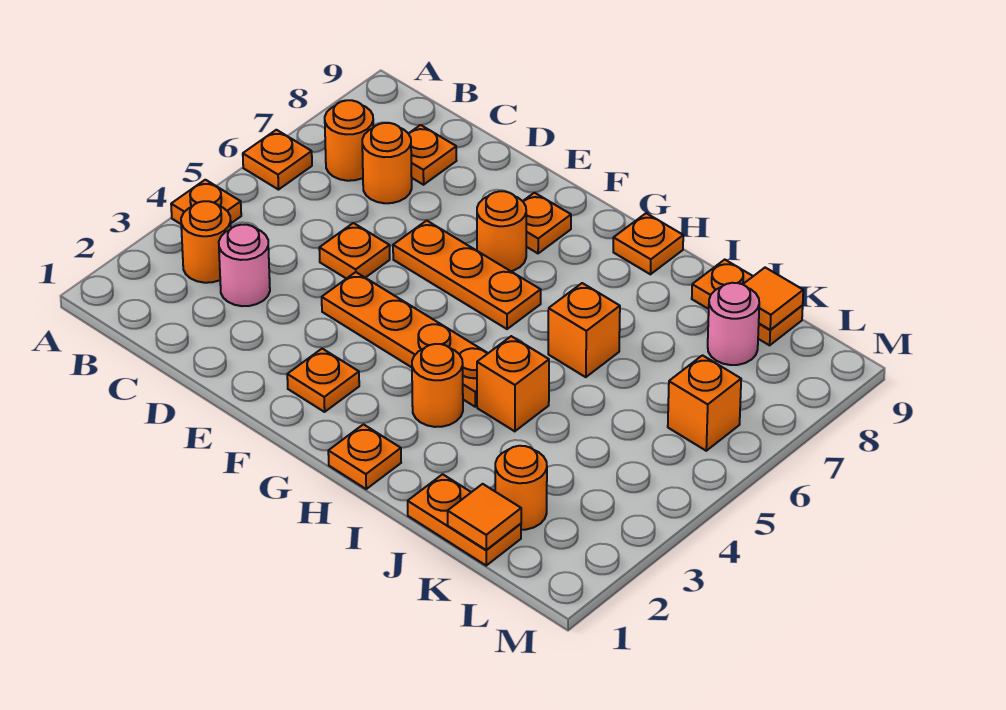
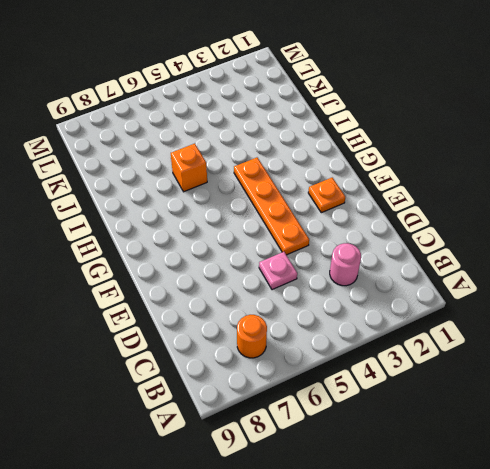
pink 1x1 plate [259,252,297,290] -> orange 1x1 plate [319,223,390,279]
none -> orange 1x1 plate [171,180,241,224]
none -> orange 1x1 plate [243,130,312,190]
none -> orange 1x1 round brick [181,201,231,283]

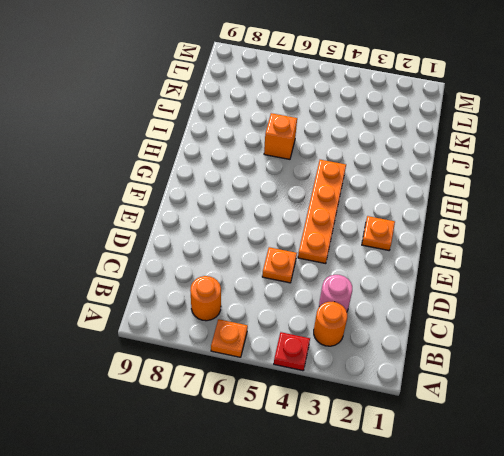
red 1x1 plate [274,332,310,371] -> orange 1x1 plate [171,180,241,224]
none -> orange 1x1 round brick [362,123,412,203]
none -> orange 1x1 plate [408,125,456,185]
none -> orange 1x3 plate [393,220,541,329]

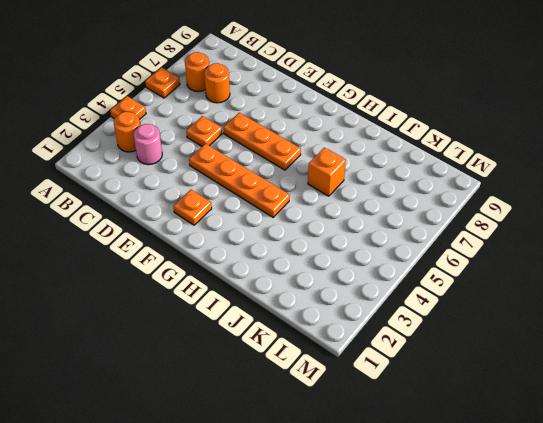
none -> orange 1x1 plate [408,125,456,185]
none -> orange 1x1 round brick [477,191,526,271]
none -> orange 1x1 plate [523,193,571,253]

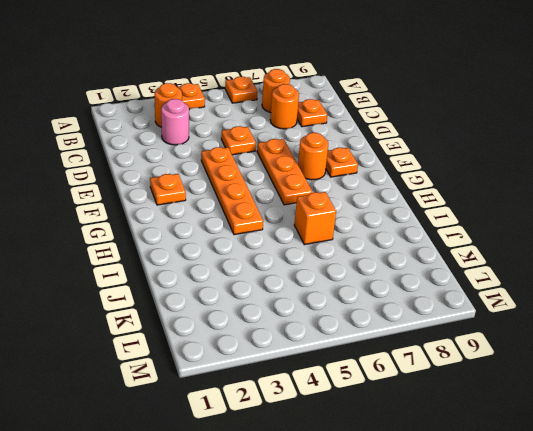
none -> orange 1x1 plate [328,424,401,489]
none -> orange 1x1 round brick [412,344,463,427]
none -> orange 1x1 plate [613,213,683,274]

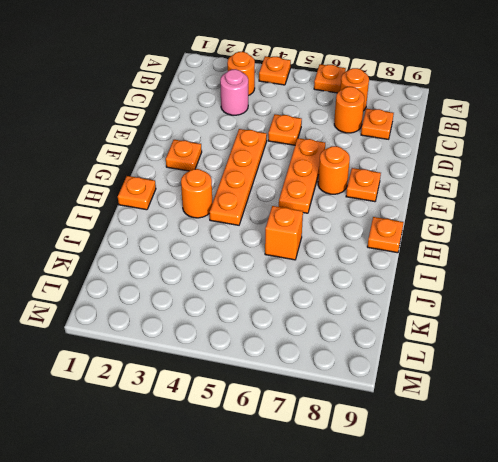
none -> orange 1x1 brick [477,336,549,431]
none -> orange 1x2 plate [408,474,521,565]
none -> orange 1x2 plate [692,260,803,345]

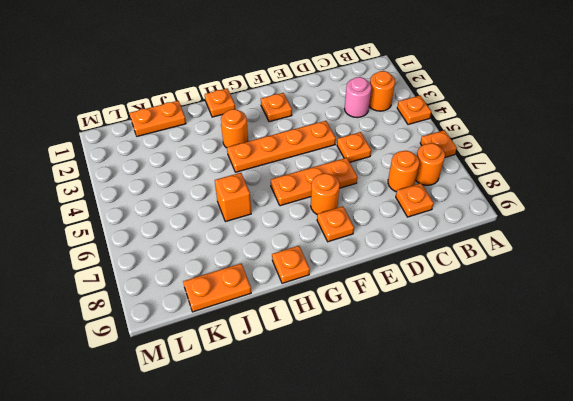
none -> orange 1x1 brick [477,336,549,431]
none -> orange 1x1 round brick [495,446,547,530]
none -> pink 1x1 round brick [708,283,759,365]

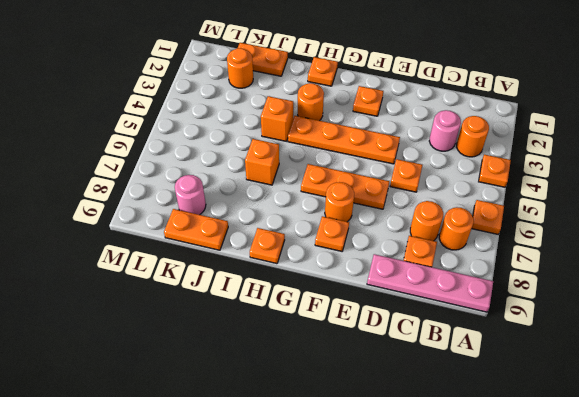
pink 1x4 plate [367,254,493,312] -> none
none -> orange 1x1 brick [668,355,741,451]
none -> orange 1x1 tile [448,484,521,550]
none -> orange 1x1 tile [743,268,803,330]

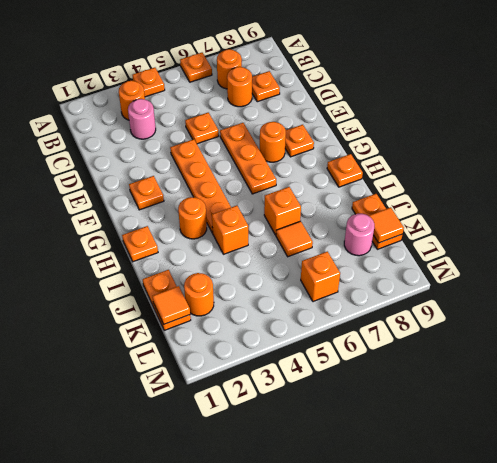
orange 1x1 tile [276,221,313,257] -> none

